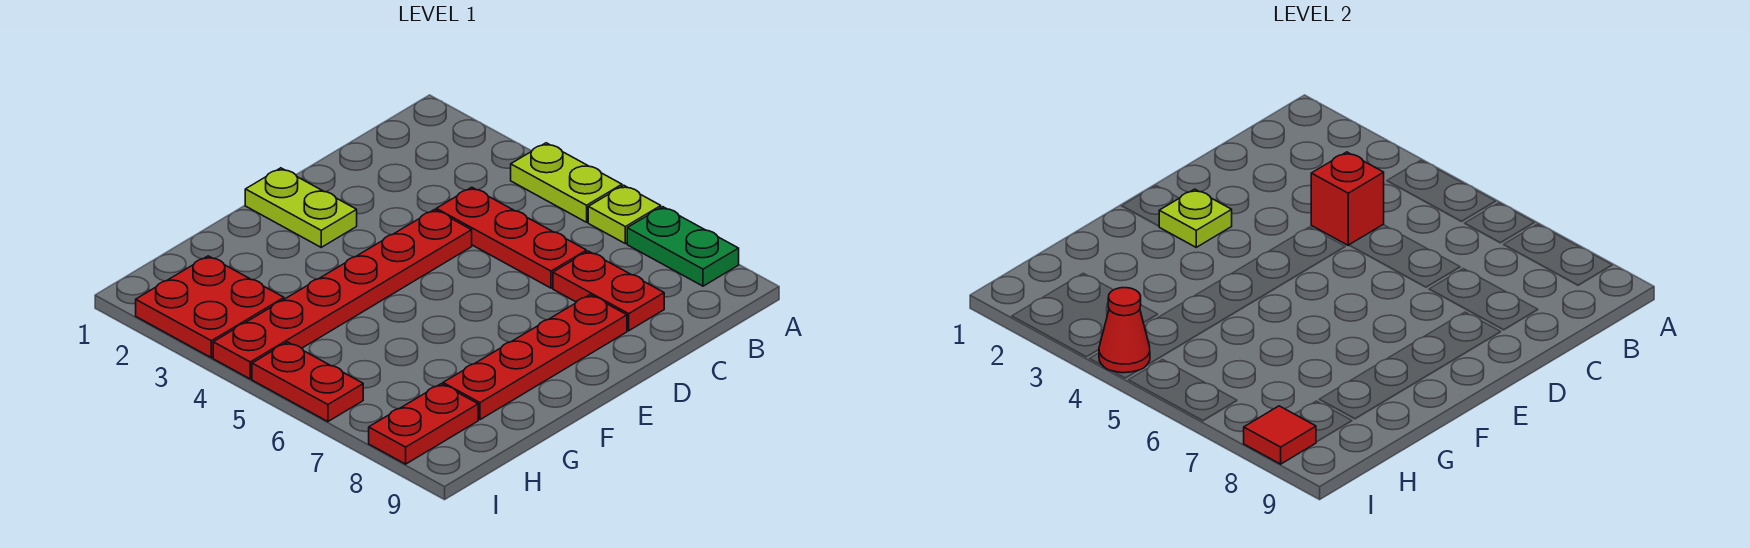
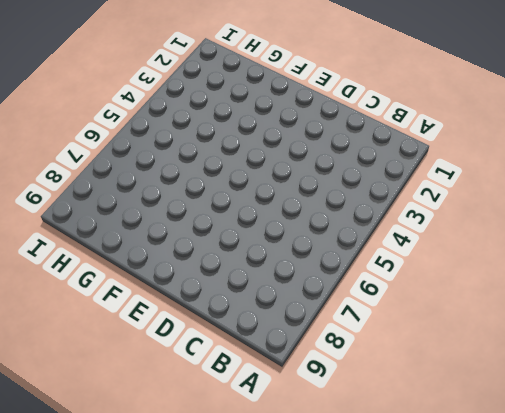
none -> lime 1x2 plate [511,143,622,222]
none -> lime 1x1 plate [588,185,661,244]
none -> green 1x2 plate [627,207,739,286]

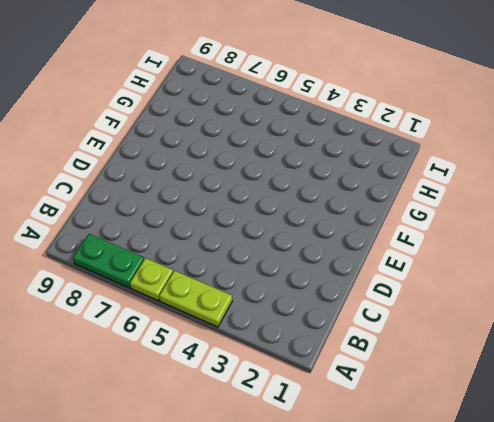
none -> red 1x3 plate [436,187,586,288]
none -> red 1x2 plate [553,251,664,331]
none -> red 1x6 plate [213,210,472,379]

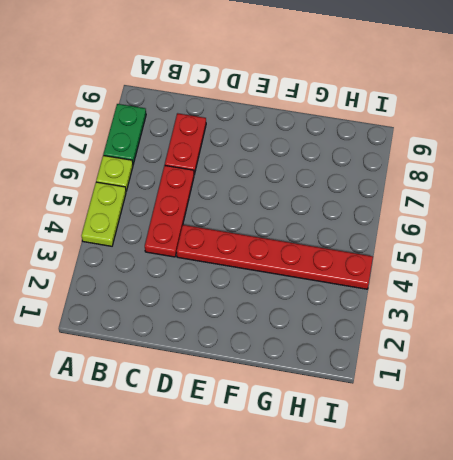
none -> red 1x4 plate [443,295,627,420]
none -> lime 1x2 plate [245,168,357,247]
none -> red 2x2 plate [136,256,284,358]

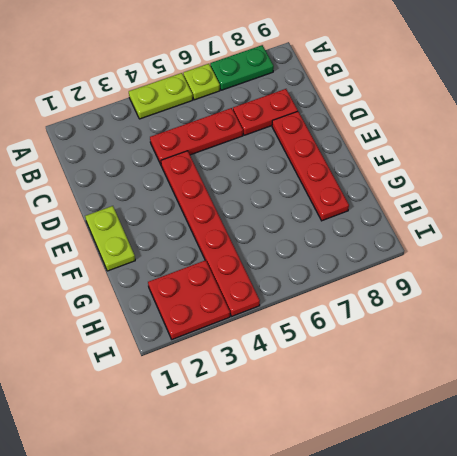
lime 1x2 plate [85,206,135,271] -> lime 1x2 plate turned to [245,168,357,247]
none -> red 1x2 plate [369,384,478,464]
none -> red 1x2 plate [252,342,363,422]
none -> red 1x1 brick [1311,152,1384,245]

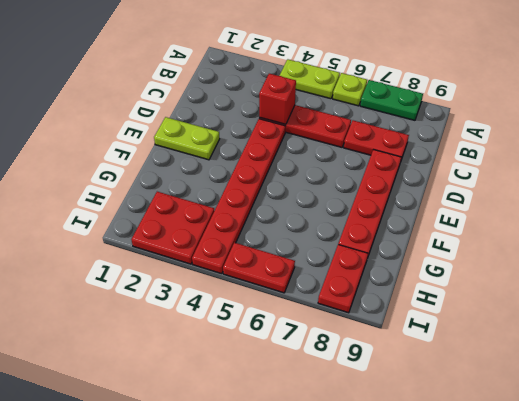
none -> lime 1x1 plate [1159,189,1232,247]
none -> red 1x1 cone [1099,288,1150,373]
none -> red 1x1 tile [1244,406,1316,464]

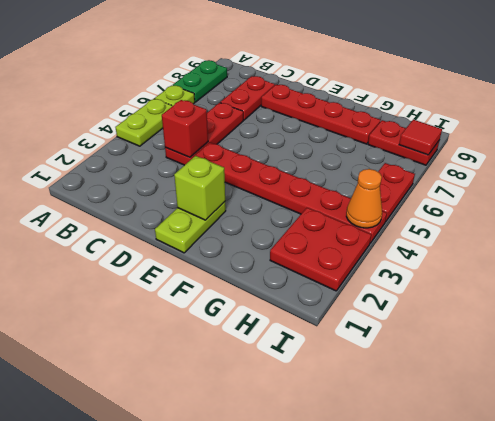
lime 1x1 brick [174,156,225,220] -> lime 1x1 plate [1159,189,1232,247]
orange 1x1 cone [346,169,382,228] -> red 1x1 cone [1099,288,1150,373]

